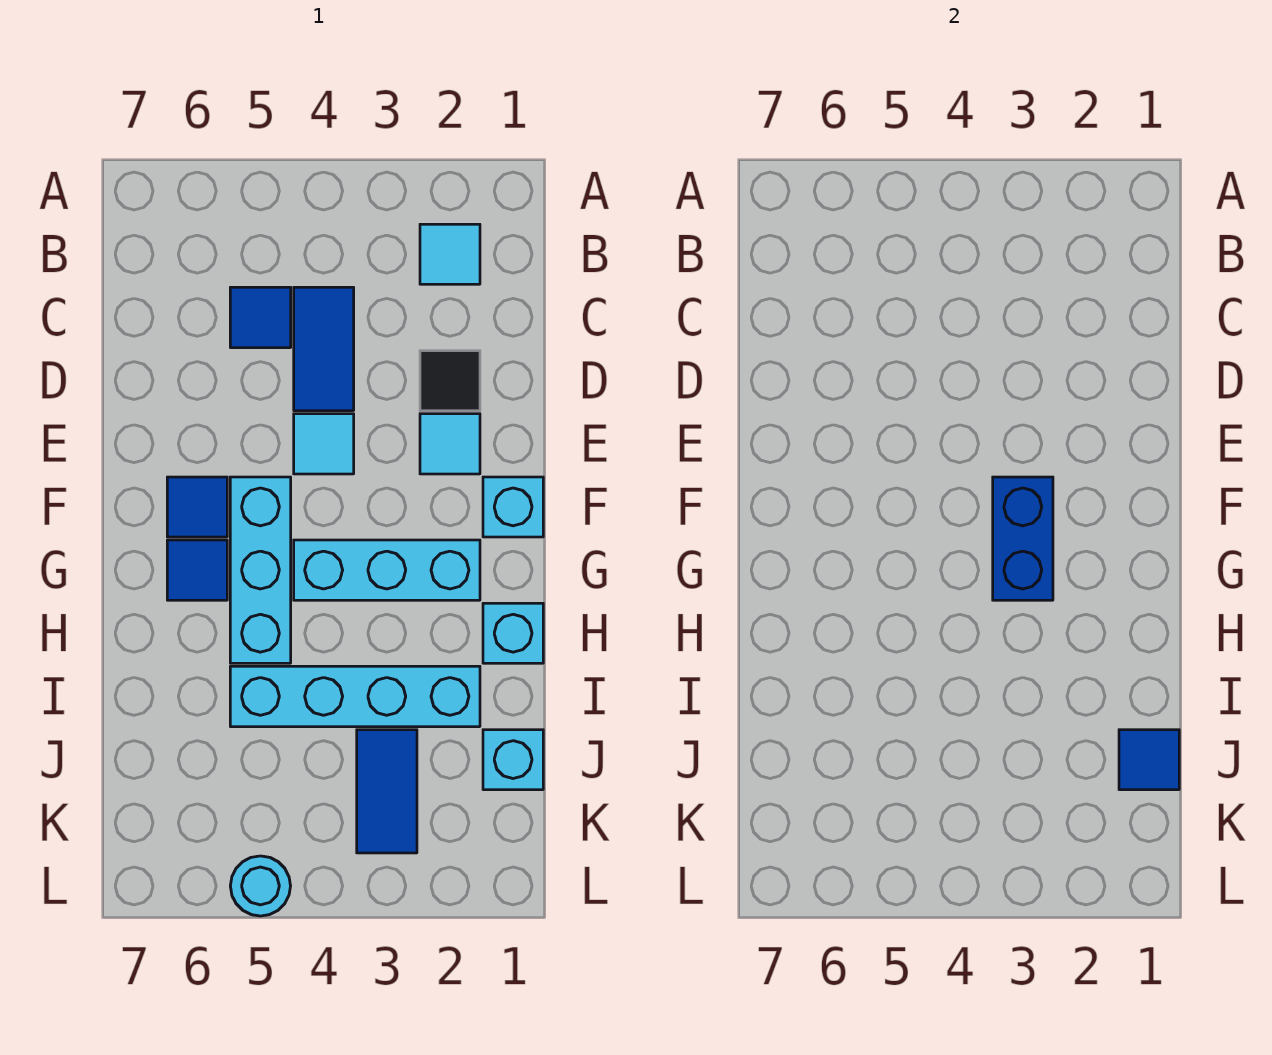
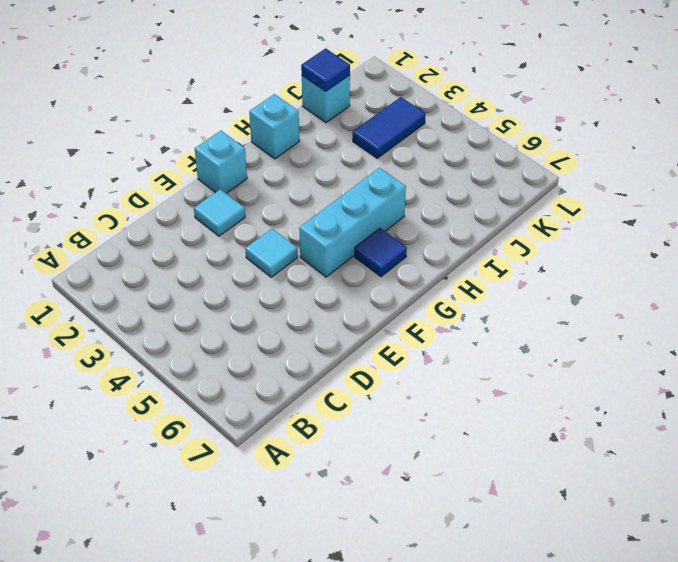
none -> cyan 1x1 tile [420,224,480,284]
none -> blue 1x2 tile [294,287,354,411]
none -> blue 1x1 tile [230,287,291,348]

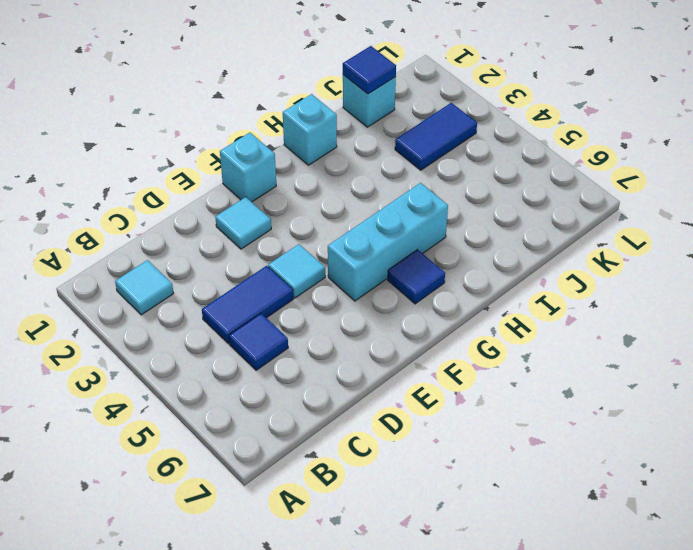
none -> black 1x1 tile [420,351,480,411]
none -> blue 1x1 tile [167,477,227,537]
none -> cyan 1x3 brick [294,540,480,600]

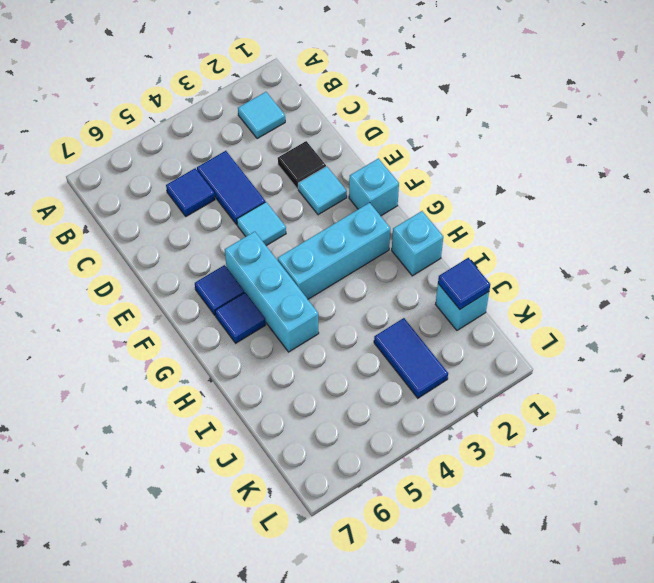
none -> cyan 1x4 brick [230,666,480,727]
none -> cyan 1x1 round brick [230,856,290,916]
none -> blue 1x2 brick [993,477,1053,600]

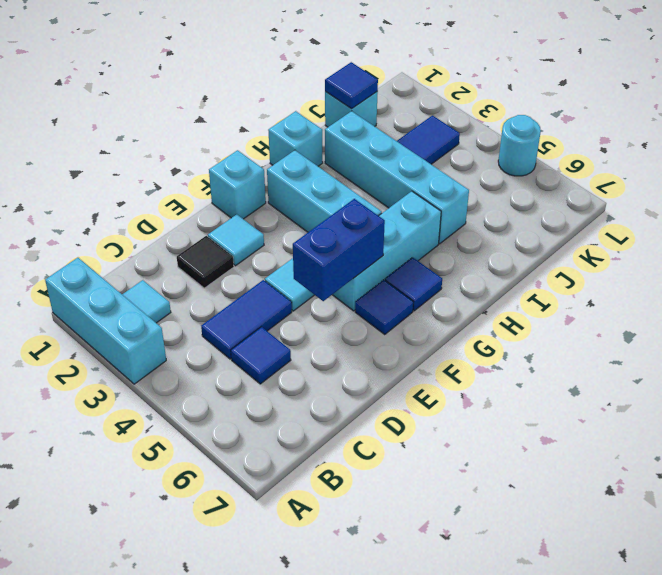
cyan 1x3 brick [45,258,166,384] -> none
blue 1x2 brick [293,199,385,301] -> blue 1x2 brick moved to [993,477,1053,600]

